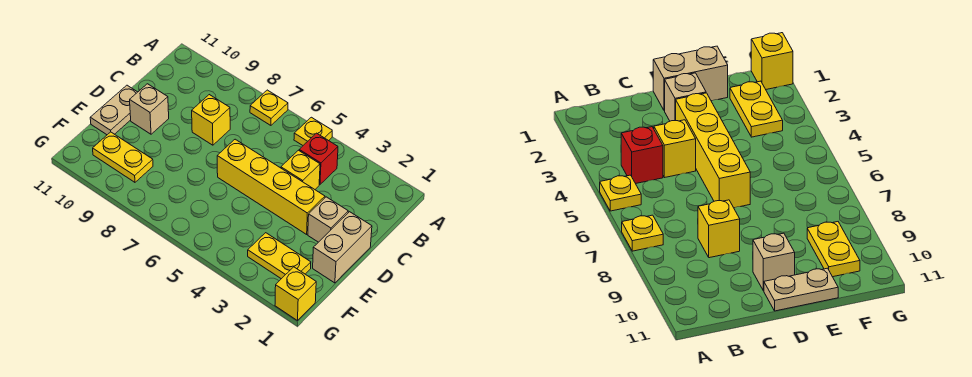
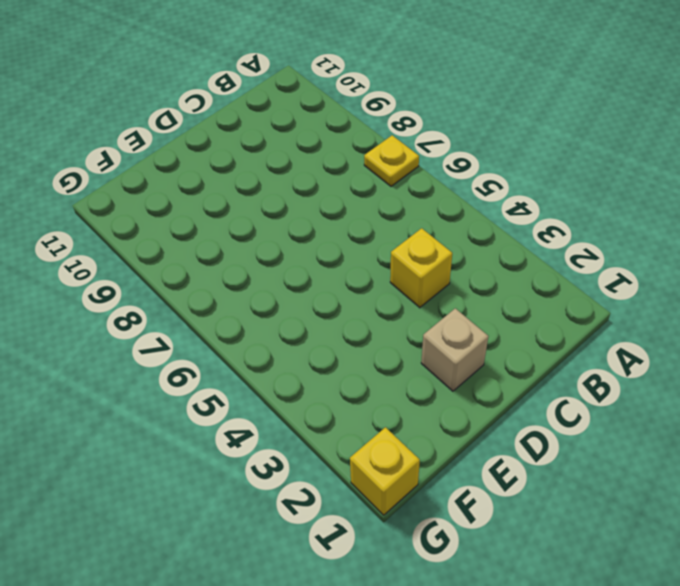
none -> yellow 1x1 plate [294,117,332,145]
none -> red 1x1 brick [299,133,338,184]
none -> yellow 1x1 brick [192,95,230,145]

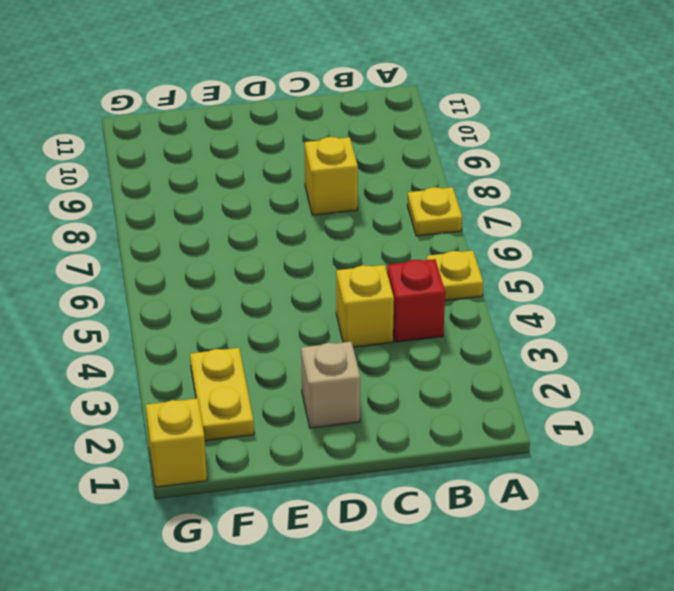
none -> tan 1x2 brick [313,212,372,283]
none -> yellow 1x4 brick [217,139,325,234]
none -> tan 1x1 brick [130,84,169,134]

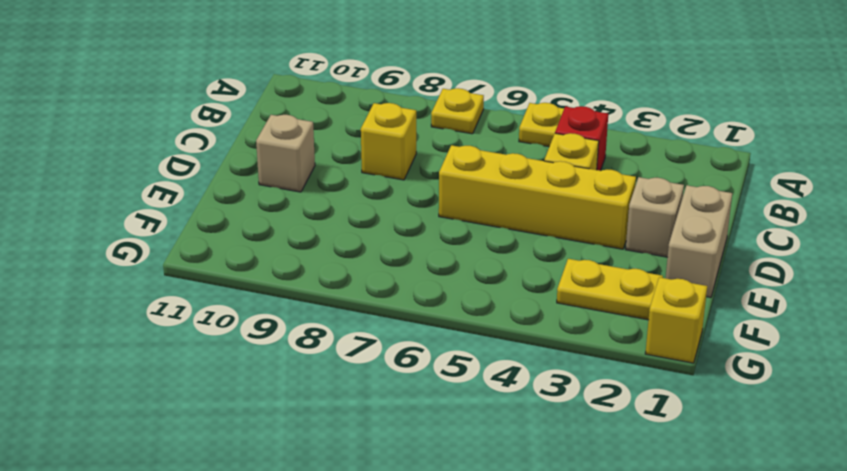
none -> tan 1x2 plate [90,85,137,135]
none -> yellow 1x2 plate [93,132,153,182]

